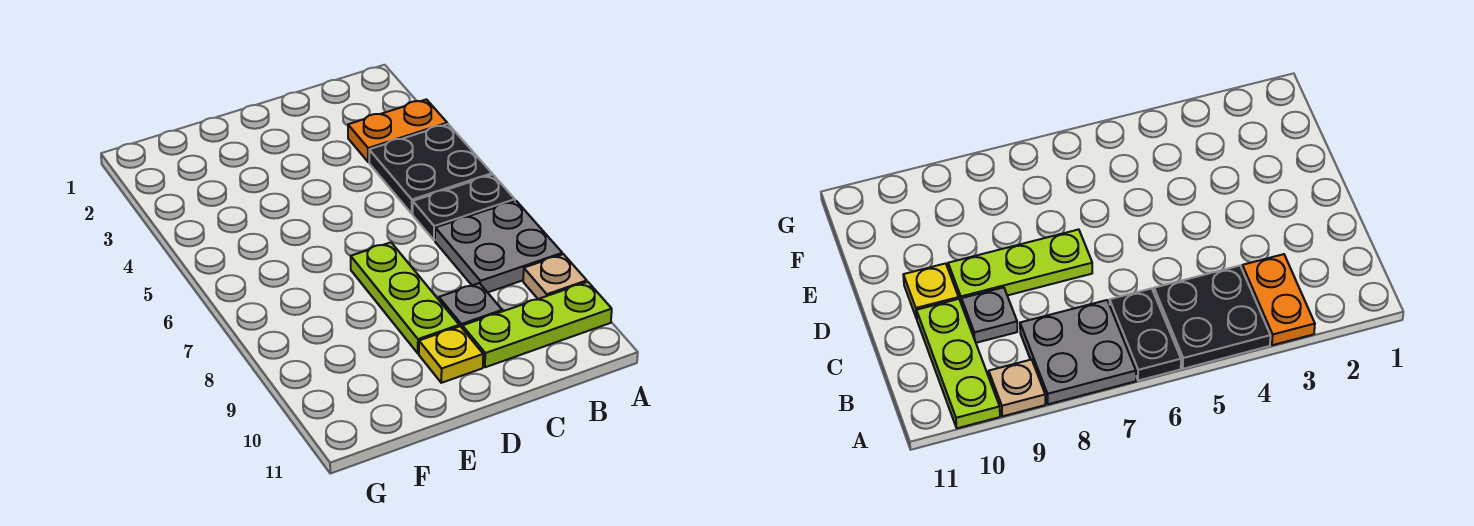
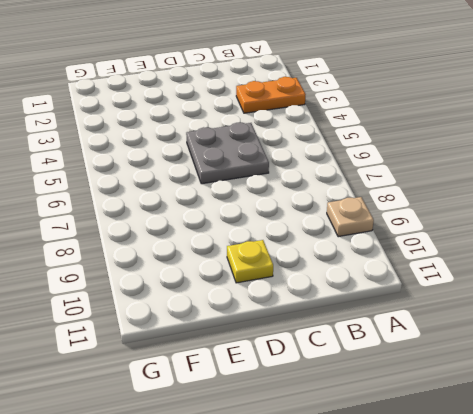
grey 2x2 plate [186,123,269,184] -> grey 2x2 plate moved to [435,201,562,292]
none -> black 2x2 plate [369,124,492,214]
none -> black 1x2 plate [413,175,515,240]

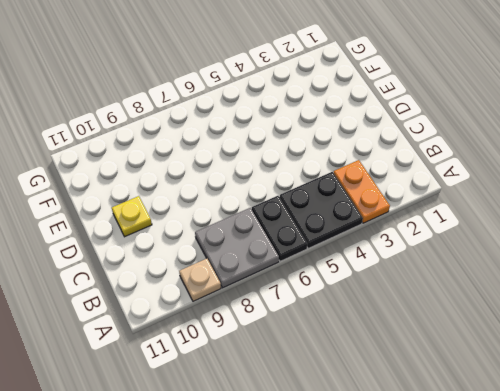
none -> lime 1x3 plate [462,282,612,367]
none -> grey 1x1 plate [439,283,502,328]

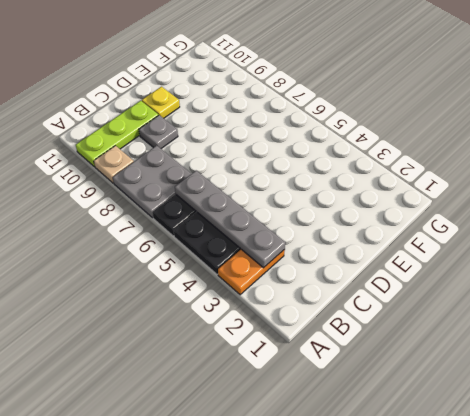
grey 1x4 plate [175,171,285,268] -> none
none -> lime 1x3 plate [351,242,459,353]

